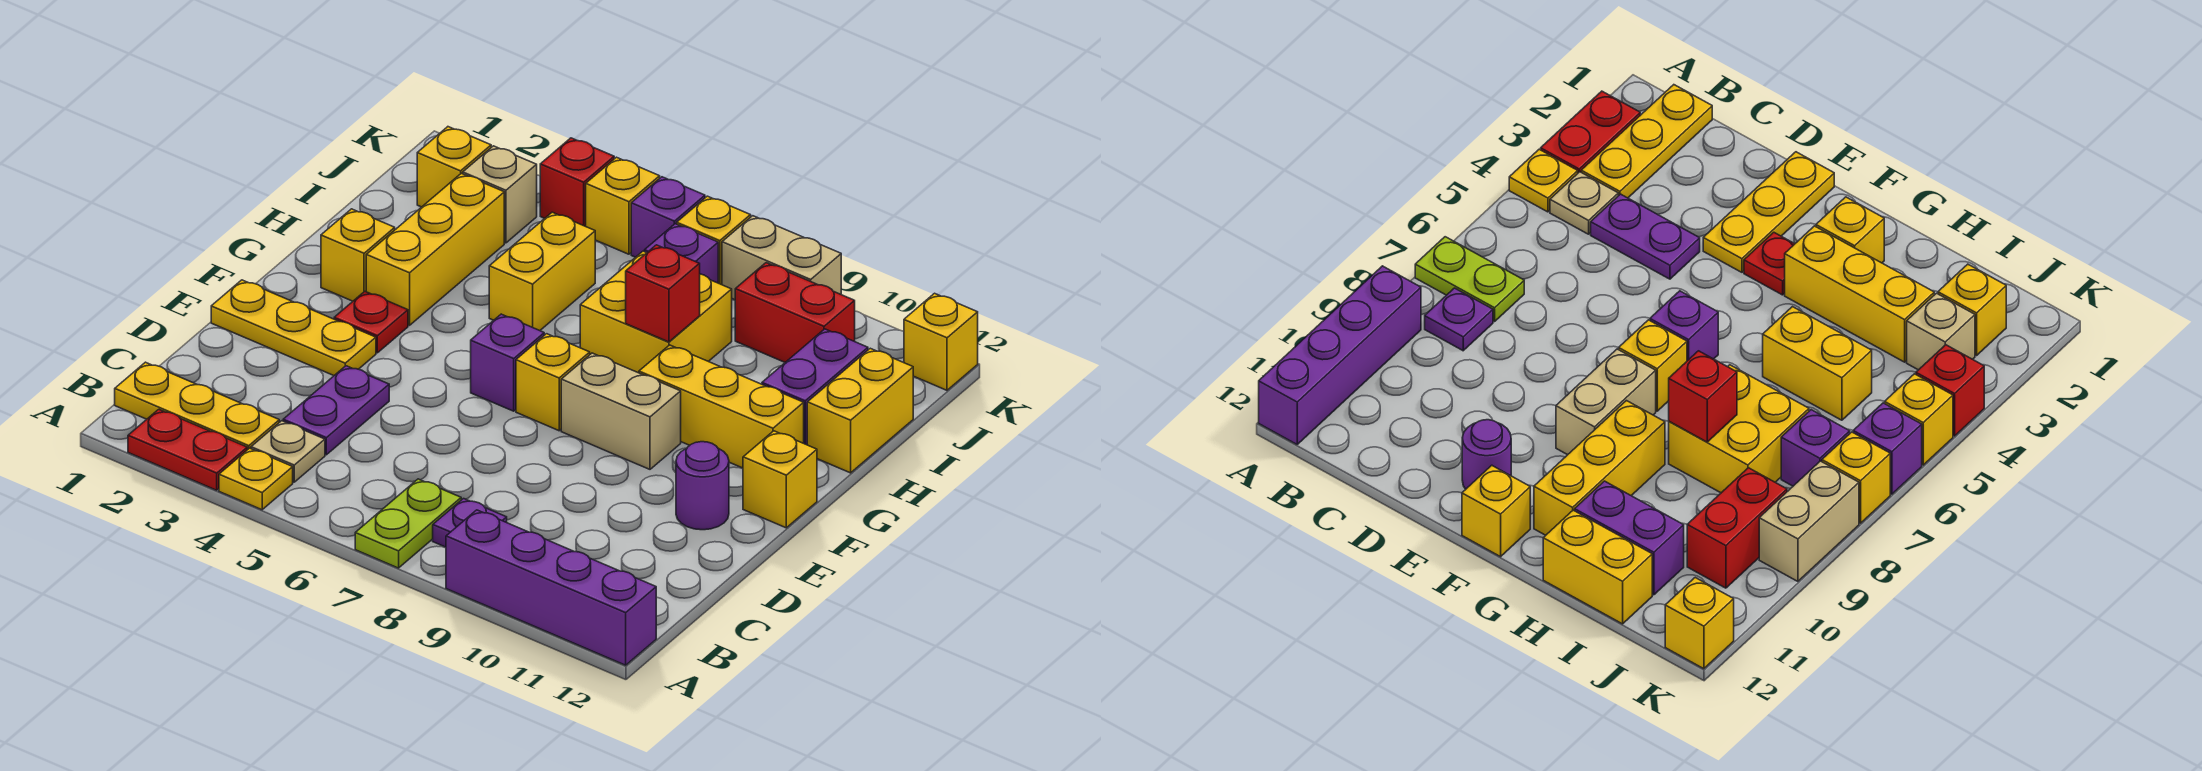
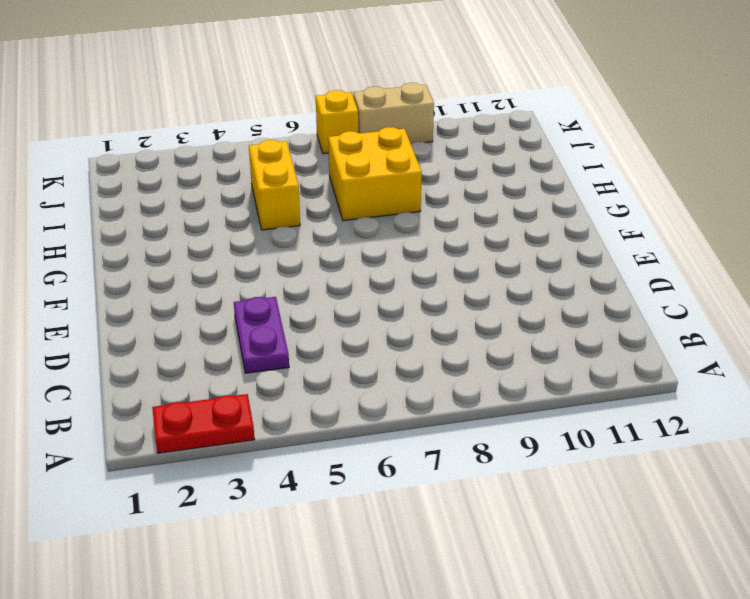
none -> yellow 1x1 plate [219,448,293,510]
none -> lime 1x2 plate [355,479,461,568]
none -> purple 1x4 brick [446,510,656,665]
none -> yellow 1x3 plate [115,362,279,450]

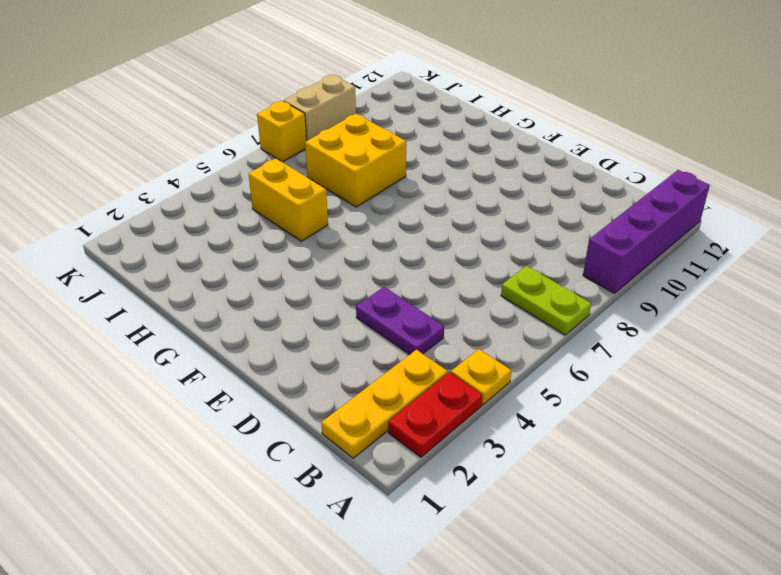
none -> tan 1x1 plate [251,421,325,482]
none -> purple 1x1 plate [433,499,507,547]
none -> yellow 1x3 plate [211,280,376,376]
none -> purple 1x1 round brick [676,442,729,530]

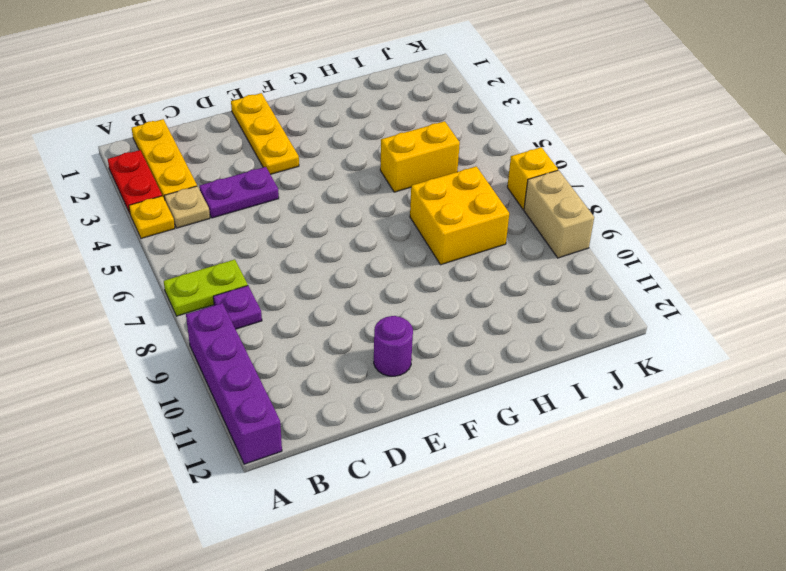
none -> red 1x1 plate [334,291,408,353]
none -> purple 1x1 brick [471,314,544,411]
none -> yellow 1x1 brick [516,334,590,431]
none -> tan 1x2 brick [561,353,681,469]

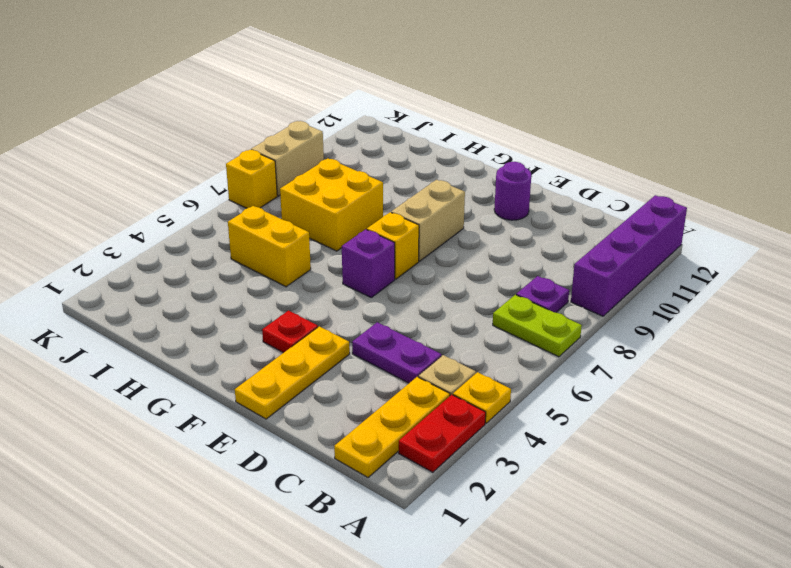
none -> yellow 1x1 brick [743,431,817,528]
none -> yellow 1x1 brick [321,209,395,301]
none -> yellow 1x3 brick [366,173,504,325]
none -> yellow 1x3 brick [639,345,804,468]

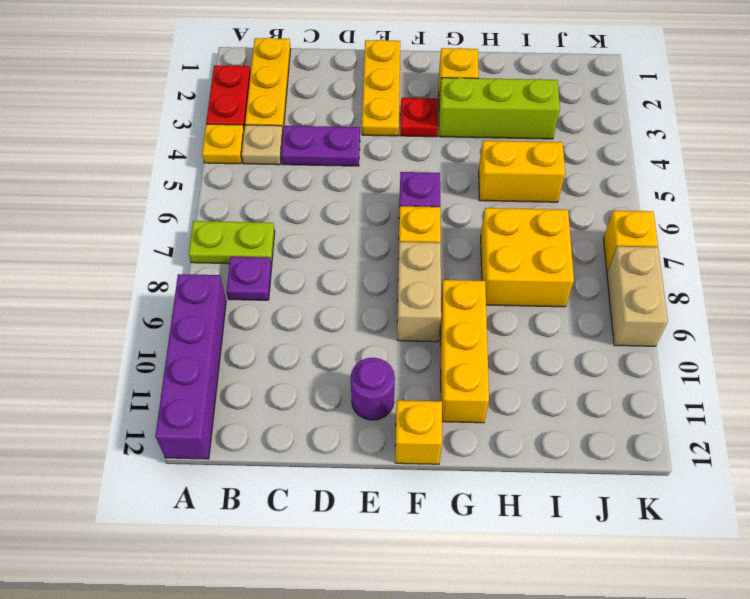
lime 1x3 brick [439,78,560,139] -> yellow 1x3 brick [366,173,504,325]
none -> purple 1x2 brick [762,329,868,445]
none -> yellow 1x2 brick [807,348,913,473]
none -> yellow 1x1 brick [417,127,491,207]
none -> tan 1x1 brick [463,146,537,243]

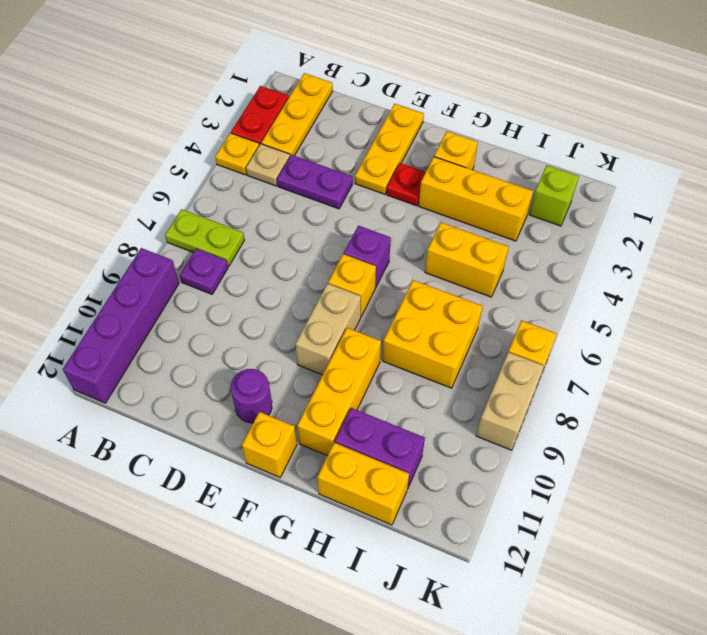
lime 1x1 brick [529,165,579,226] -> yellow 1x1 brick [417,127,491,207]
none -> tan 1x1 brick [463,146,537,243]
none -> purple 1x1 brick [645,224,718,283]
none -> red 1x2 brick [735,263,855,362]
none -> red 1x1 brick [540,138,614,226]

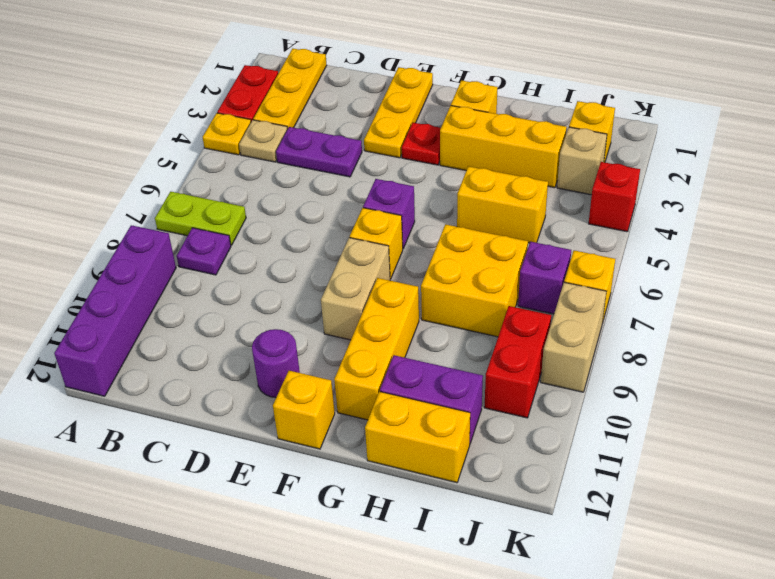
none -> yellow 1x1 brick [586,157,660,254]
none -> purple 1x1 brick [631,177,705,257]
none -> yellow 1x1 brick [904,293,978,390]
none -> red 1x1 brick [626,245,700,342]

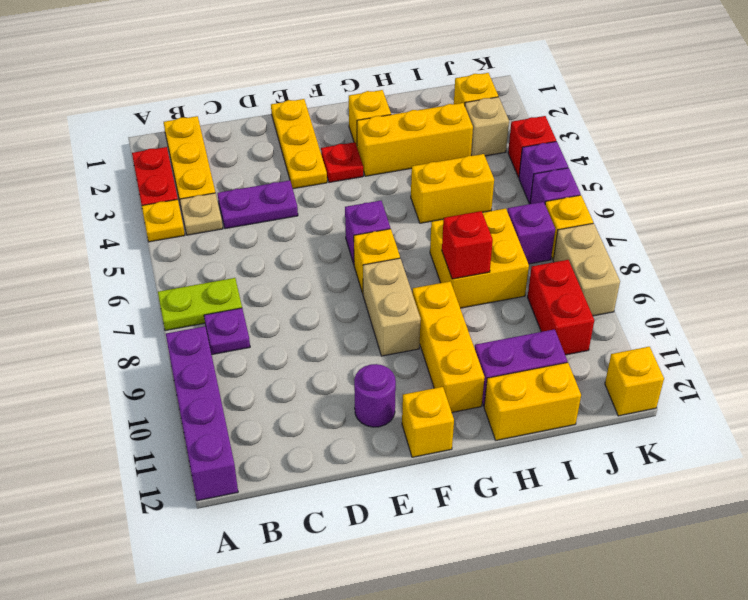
purple 1x1 brick [519,141,568,204] -> yellow 1x1 brick [586,157,660,254]

